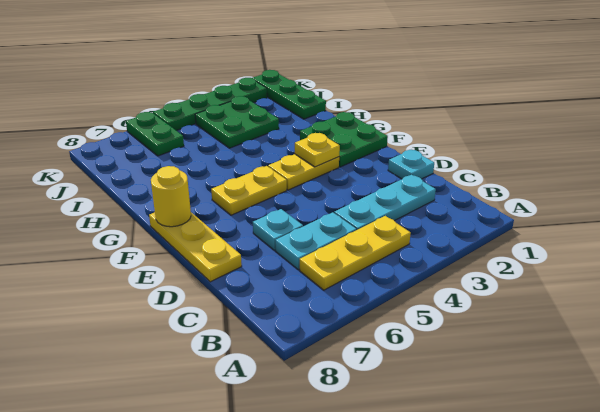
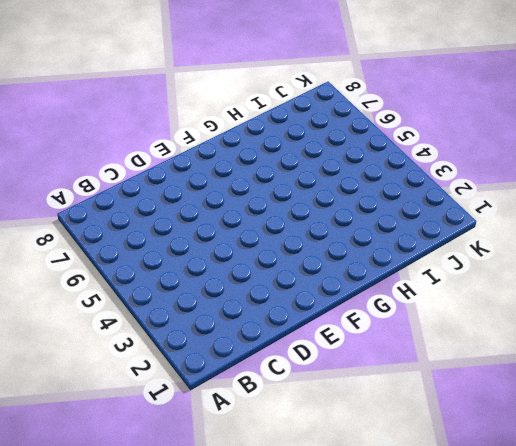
none -> yellow 1x3 plate [300,216,411,290]
none -> cyan 1x3 plate [334,175,436,230]
none -> cyan 1x2 plate [275,212,356,270]

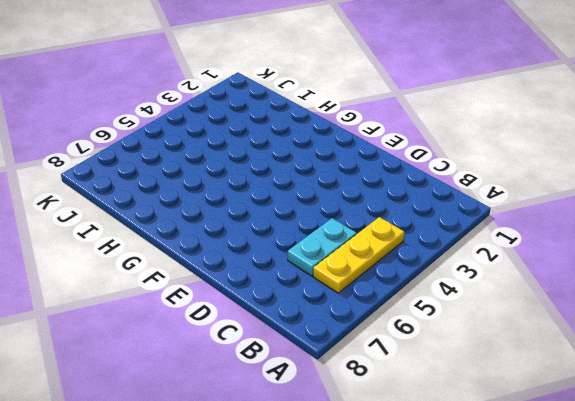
none -> cyan 1x3 plate [334,175,436,230]
none -> cyan 1x1 plate [388,150,434,179]
none -> cyan 1x1 plate [253,209,303,250]

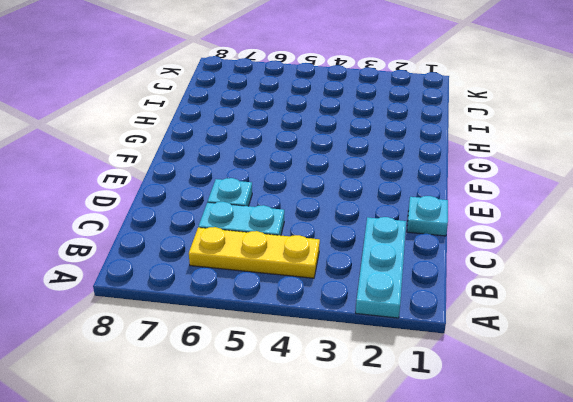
cyan 1x3 plate [356,217,406,318] -> cyan 1x3 plate turned to [334,175,436,230]
none -> yellow 1x3 plate [149,212,242,282]
none -> green 2x2 plate [300,112,388,167]
none -> yellow 1x2 plate [268,154,339,190]

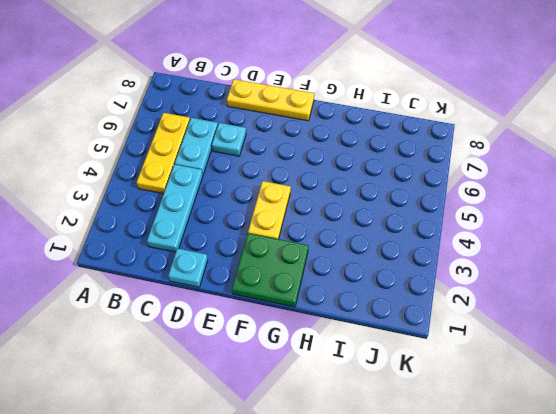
none -> yellow 1x2 plate [211,166,287,215]
none -> green 1x3 plate [253,70,326,119]
none -> green 2x2 plate [195,96,279,148]

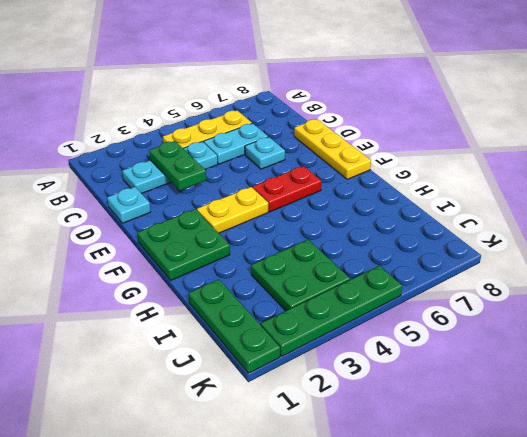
green 1x2 plate [149,141,206,190] -> green 1x2 plate moved to [126,112,184,156]
red 1x2 plate [253,166,321,212] -> yellow 1x2 plate [211,166,287,215]
none -> yellow 1x1 plate [295,133,340,167]
none -> yellow 1x1 round brick [151,166,191,227]

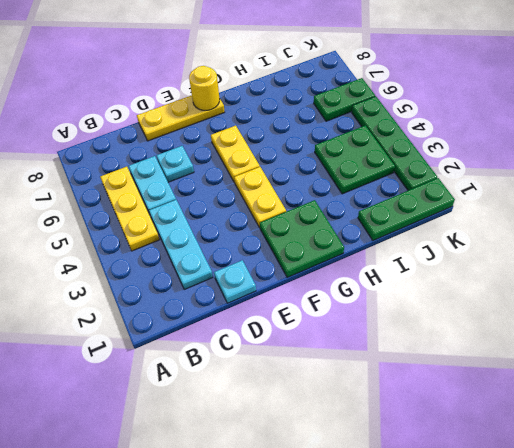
none -> yellow 1x1 plate [295,133,340,167]

